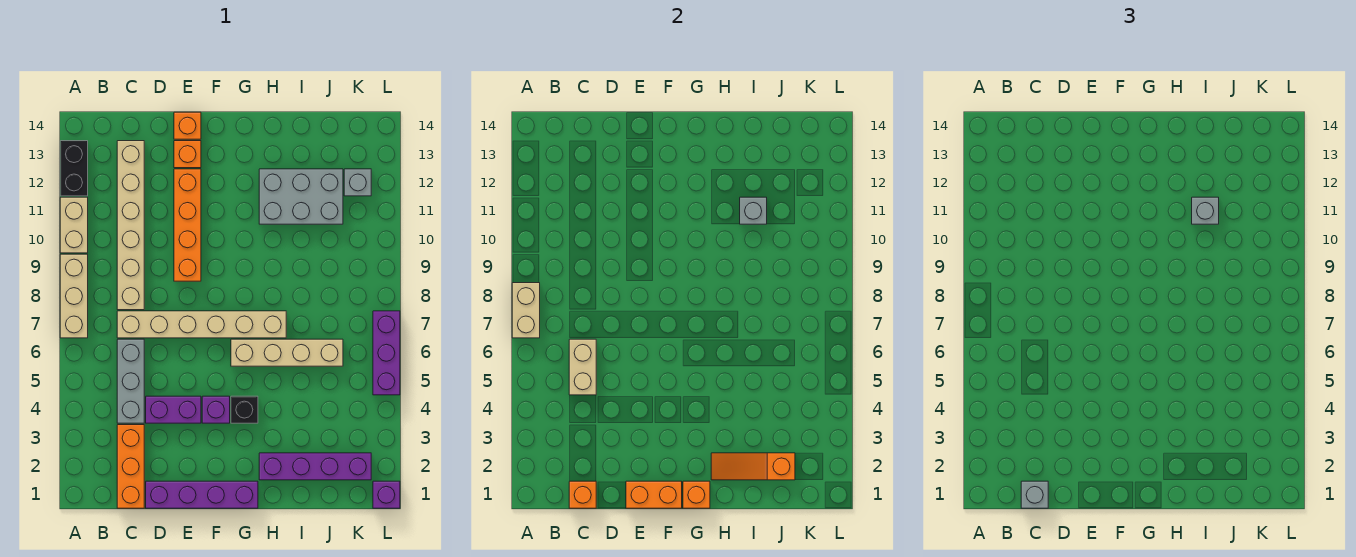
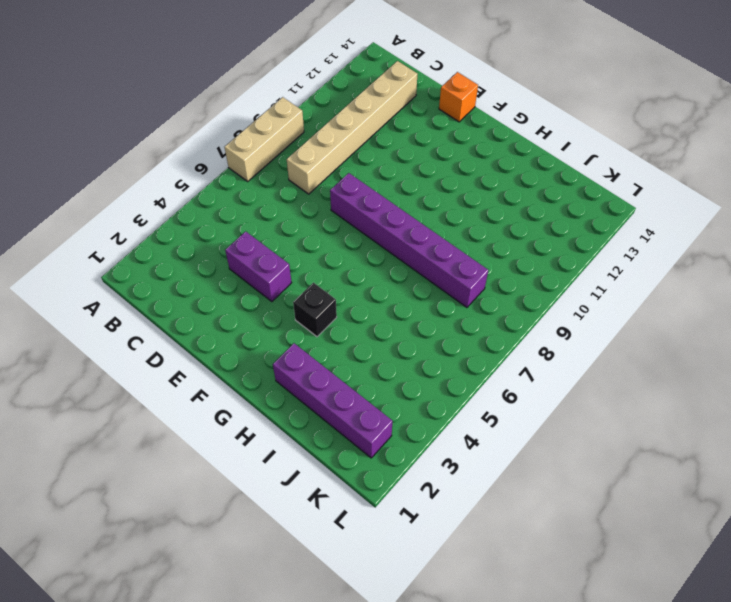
purple 1x6 brick [330,173,488,307] -> none
none -> tan 1x2 brick [60,197,88,253]
none -> black 1x2 brick [60,141,88,196]
none -> orange 1x3 brick [117,425,144,508]

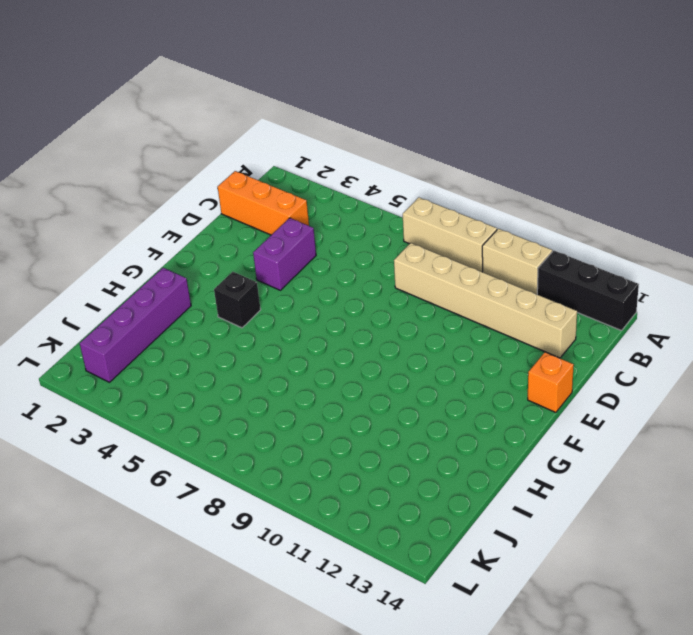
black 1x3 brick [537,251,639,331] -> black 1x2 brick [60,141,88,196]
none -> grey 1x3 brick [117,339,144,423]
none -> tan 1x6 brick [117,311,286,338]
none -> purple 1x4 brick [146,481,258,508]

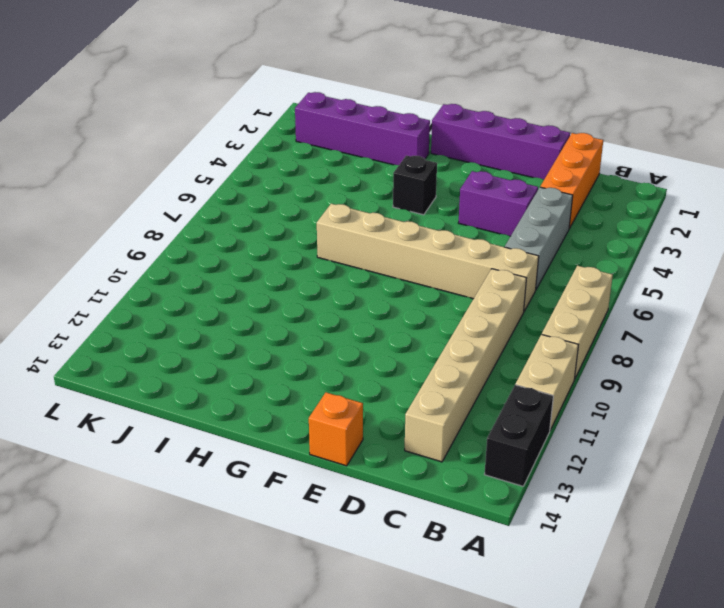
none -> orange 1x4 brick [174,169,201,281]
none -> orange 1x1 brick [174,141,201,168]
none -> purple 1x1 brick [202,396,230,423]

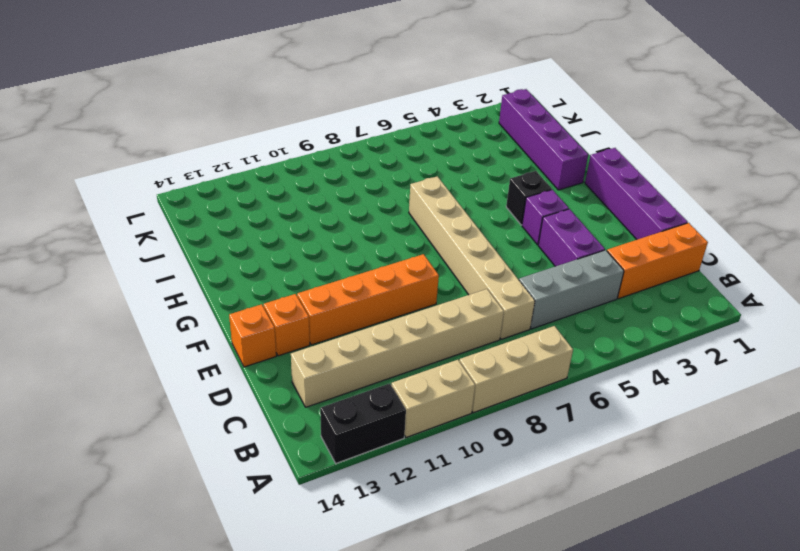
none -> tan 1x4 brick [231,339,343,366]
none -> grey 2x3 brick [259,169,343,224]
none -> grey 1x1 brick [344,169,371,196]

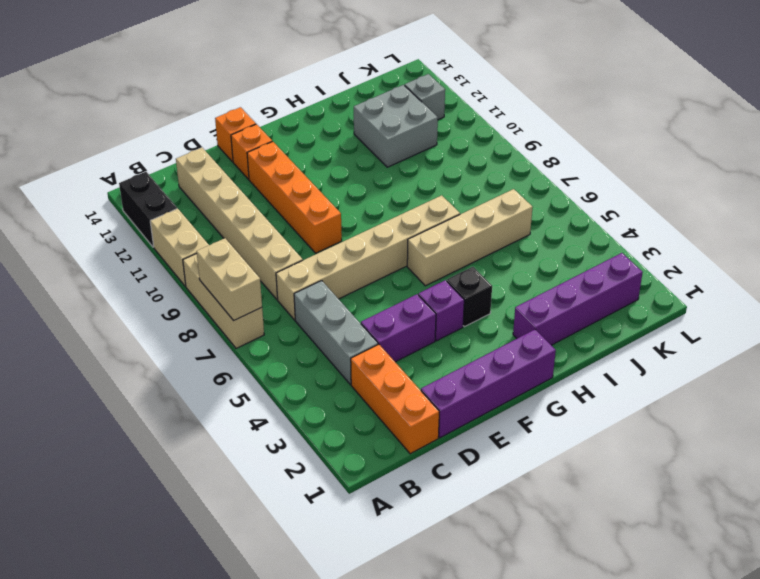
grey 2x2 brick [354,85,438,167] -> grey 2x3 brick [259,169,343,224]
none -> purple 1x1 brick [373,481,400,508]
none -> purple 1x3 brick [373,311,400,395]
none -> orange 1x1 brick [569,481,596,508]

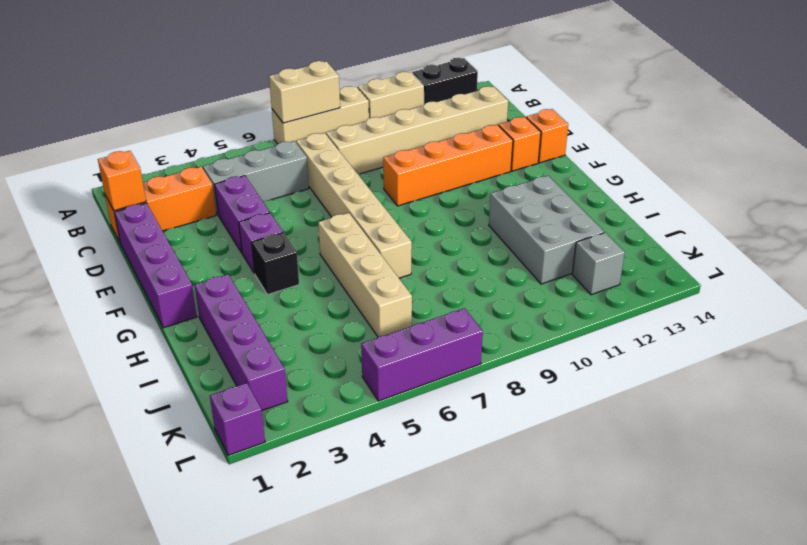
none -> tan 1x2 brick [569,339,596,395]
none -> orange 1x2 brick [626,481,682,508]
none -> orange 1x1 brick [683,481,710,508]

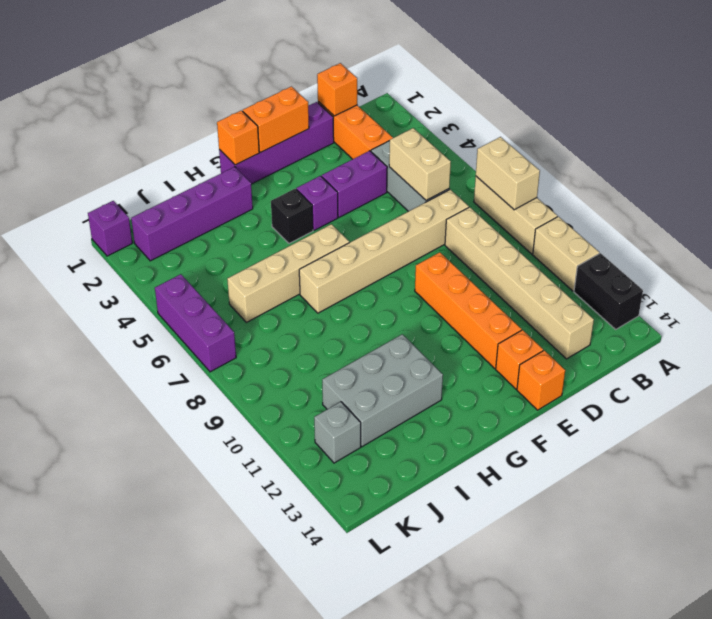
none -> orange 1x3 slope [711,453,795,480]
none -> grey 1x1 brick [740,197,767,224]
none -> grey 1x1 brick [1021,481,1048,508]

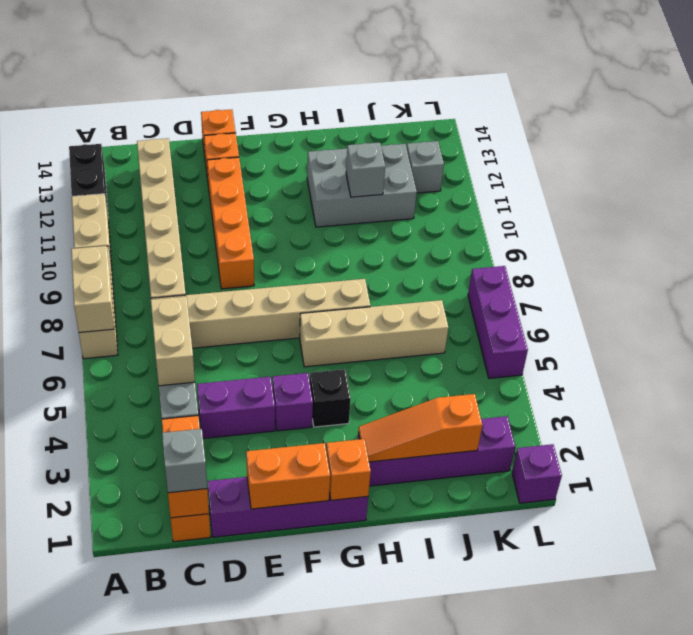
none -> grey 1x1 brick [1192,197,1219,224]

